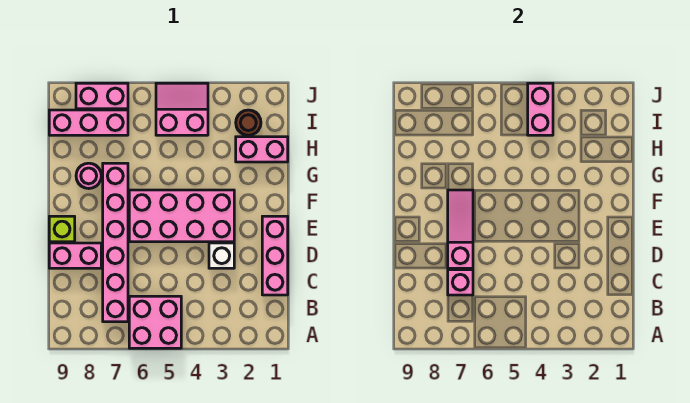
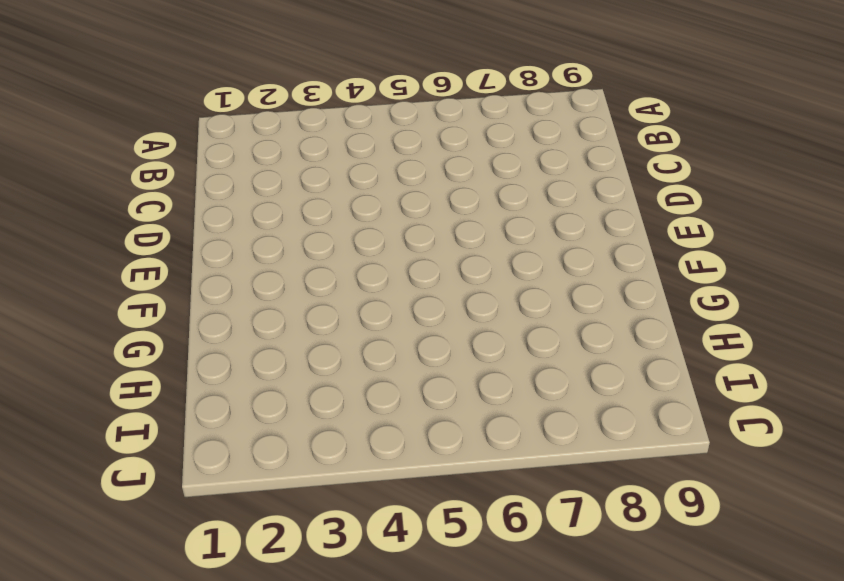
none -> pink 2x2 brick [129,296,181,348]
none -> pink 1x6 brick [103,163,128,322]
none -> pink 1x3 brick [262,216,288,295]

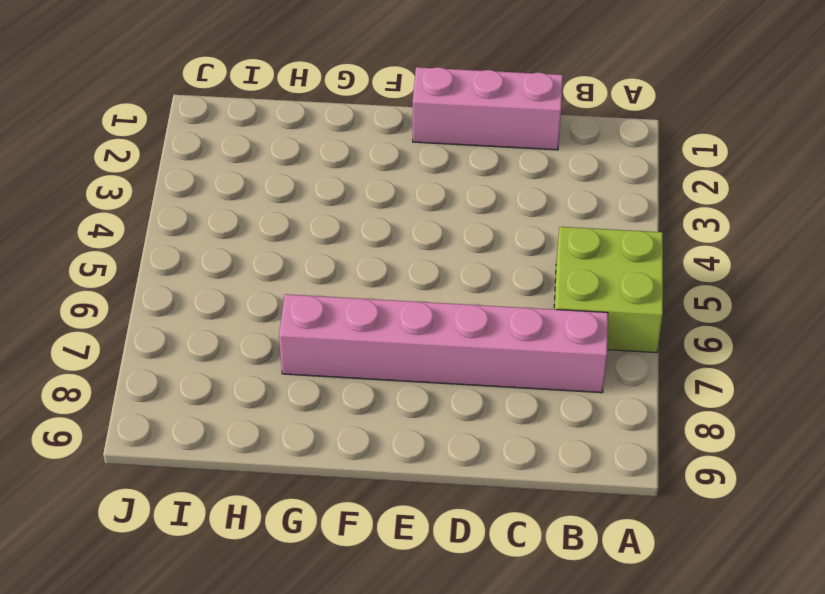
lime 2x2 brick [554,227,663,353] -> pink 2x2 brick [129,296,181,348]
none -> white 1x1 brick [209,243,234,268]
none -> pink 1x2 brick [49,243,101,268]
none -> pink 2x4 brick [129,190,234,242]

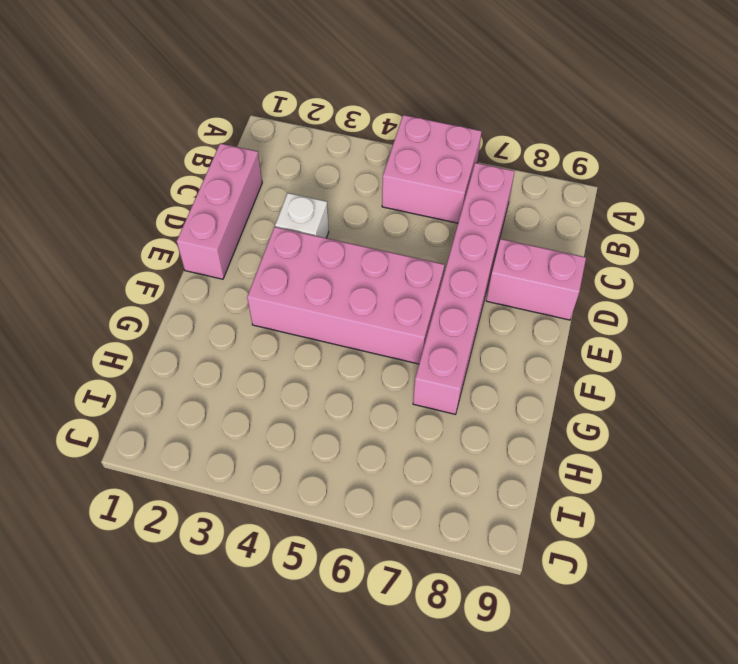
none -> lime 1x1 brick [49,216,75,242]
none -> pink 1x1 round brick [76,163,101,189]
none -> pink 1x2 brick [236,137,288,162]

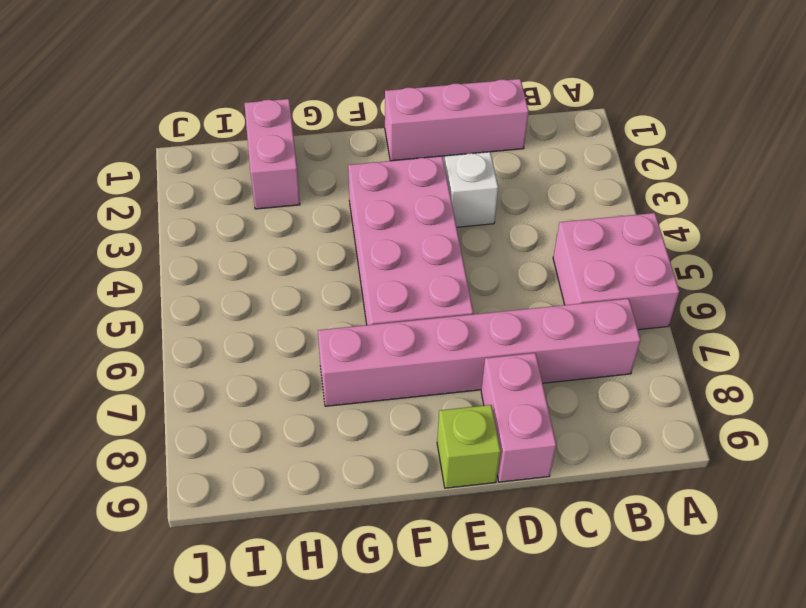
none -> pink 1x1 round brick [76,163,101,189]
none -> brown 1x1 round brick [236,110,261,135]
none -> pink 2x2 slope [156,83,208,135]

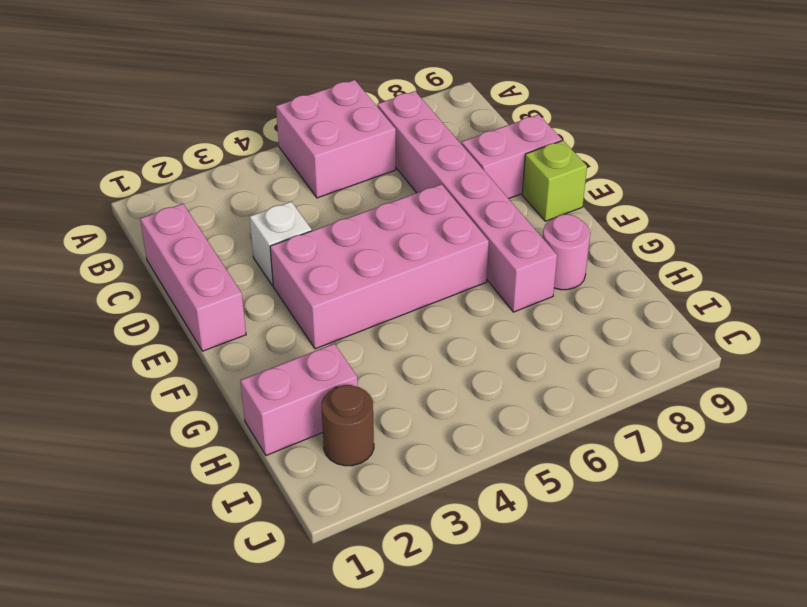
none -> pink 2x2 slope [156,83,208,135]
none -> pink 1x3 brick [49,110,128,135]
none -> pink 1x2 brick [76,83,128,109]

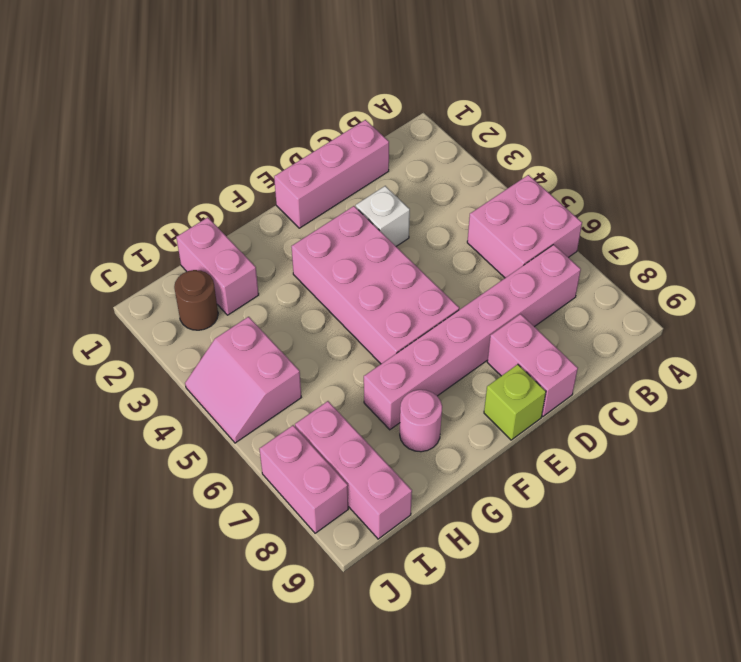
none -> pink 1x1 brick [448,270,473,295]
none -> pink 1x3 slope [448,190,473,268]
none -> pink 1x2 brick [528,83,553,135]

